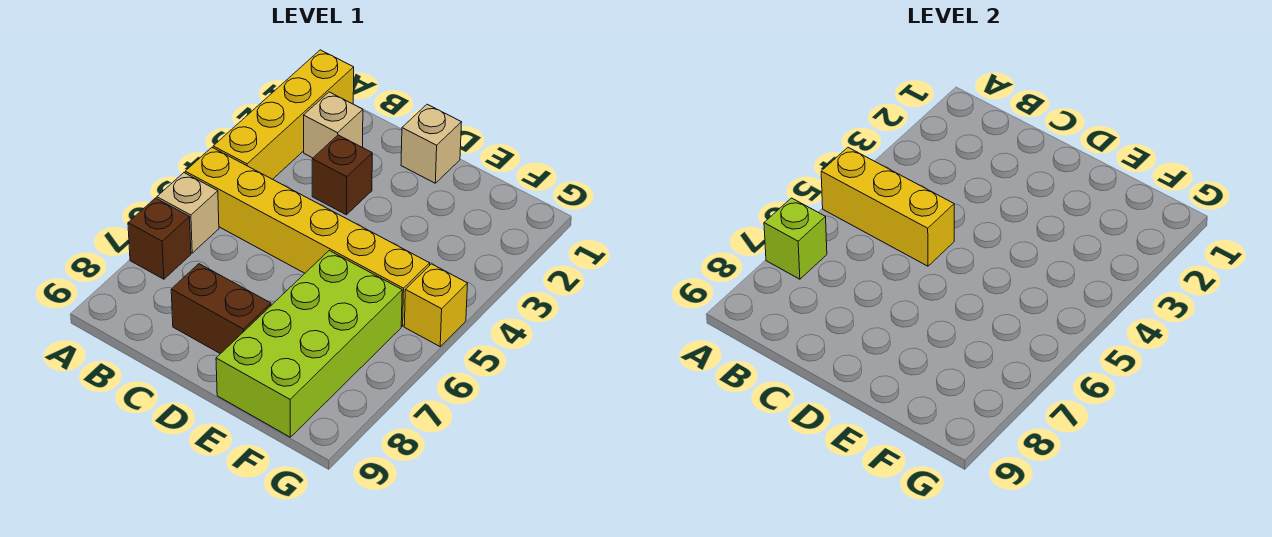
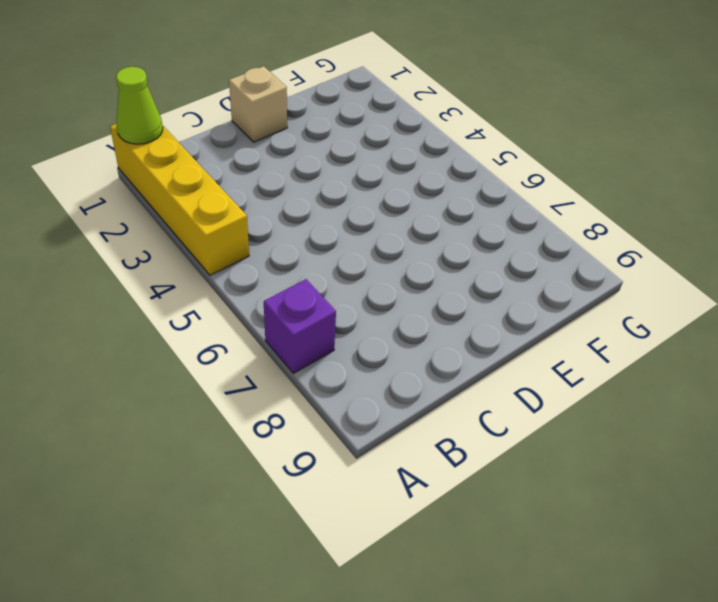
lime 1x1 cone [116,67,163,144] -> none
purple 1x1 brick [264,279,336,373] -> brown 1x1 brick [128,198,191,279]
none -> yellow 1x6 brick [185,148,430,326]
none -> tan 1x1 brick [157,173,219,253]
none -> tan 1x1 brick [304,92,363,158]

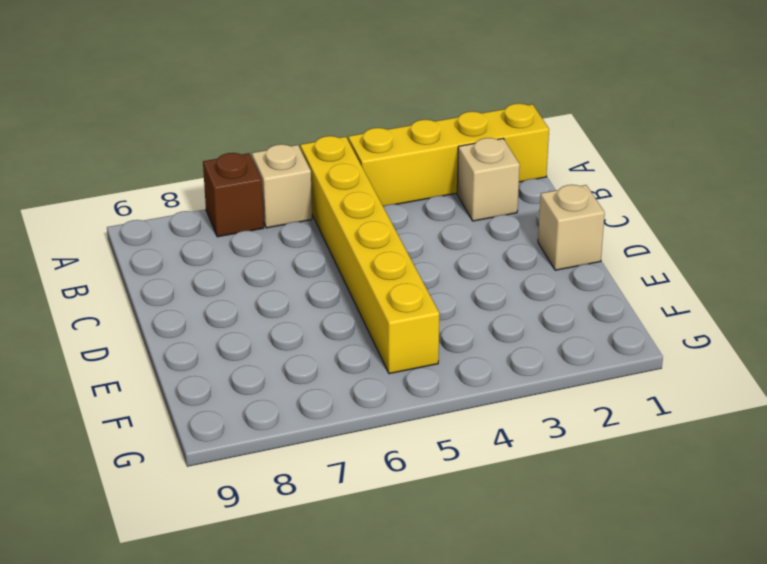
none -> brown 1x1 brick [312,135,372,215]
none -> brown 1x2 brick [171,264,271,354]
none -> lime 2x4 brick [216,251,402,437]

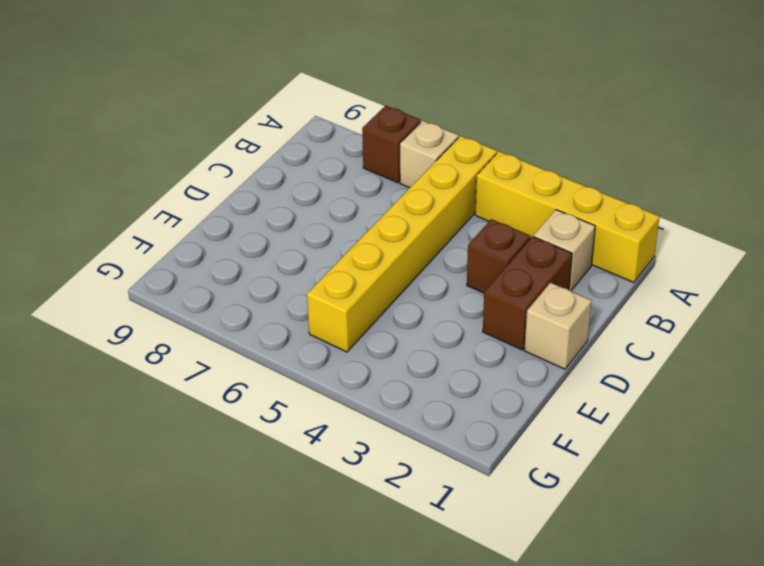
brown 1x2 brick [483,237,572,350] -> brown 1x2 brick moved to [171,264,271,354]
none -> lime 2x4 brick [216,251,402,437]
none -> yellow 1x1 brick [404,264,468,346]
none -> yellow 1x3 brick [821,148,954,266]

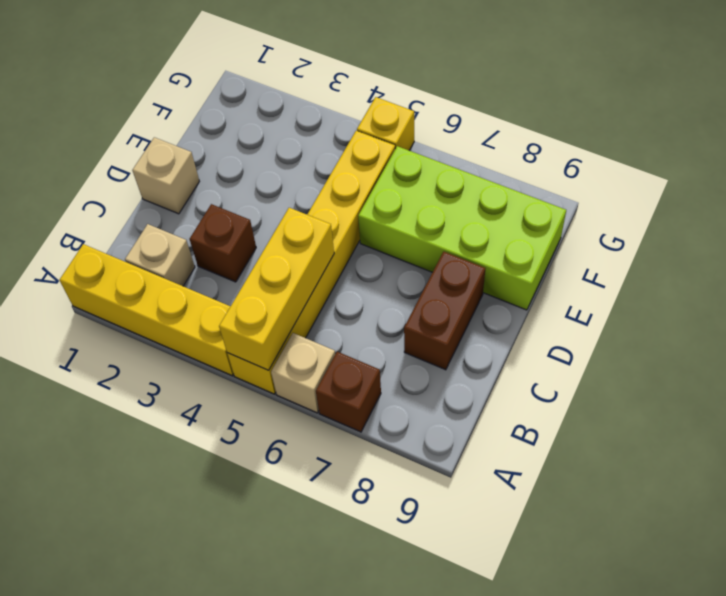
none -> lime 1x1 brick [764,198,827,279]

